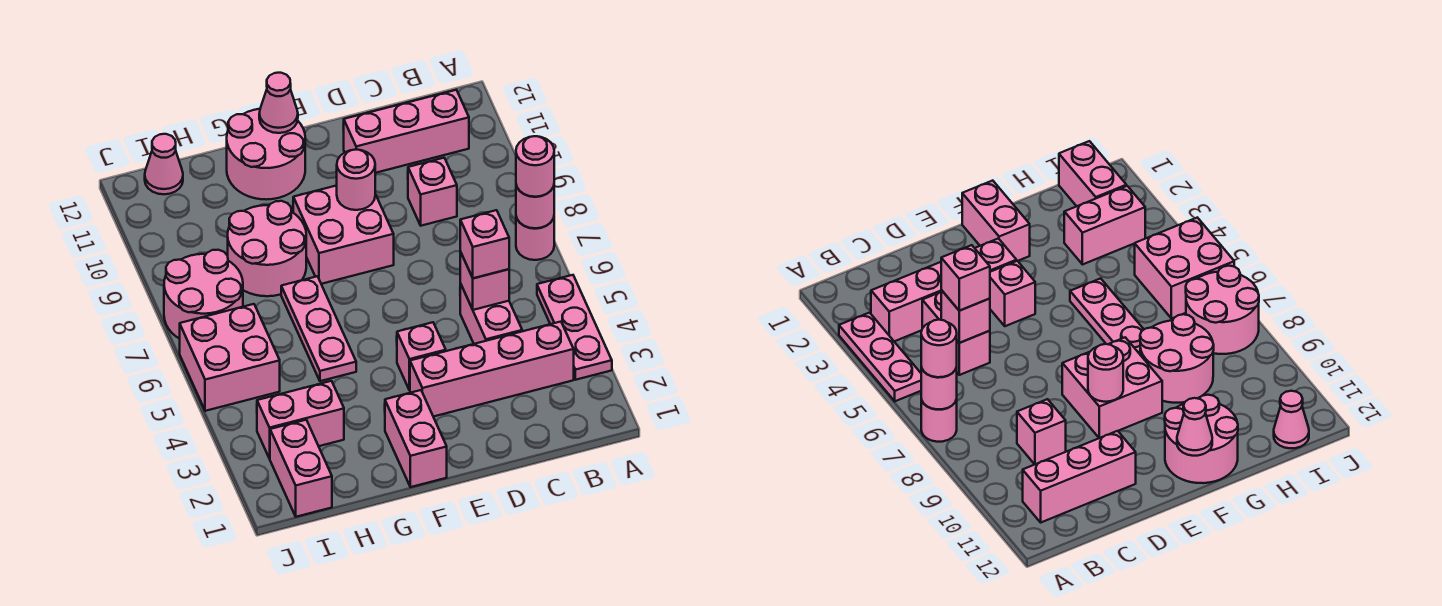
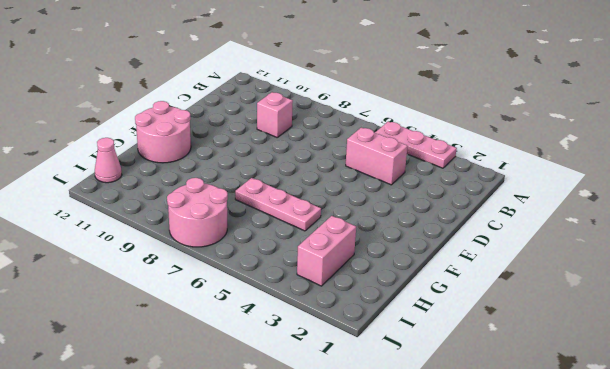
none -> pink 1x1 round brick [516,217,554,260]
none -> pink 1x4 brick [410,322,574,417]
none -> pink 1x3 brick [343,90,469,173]

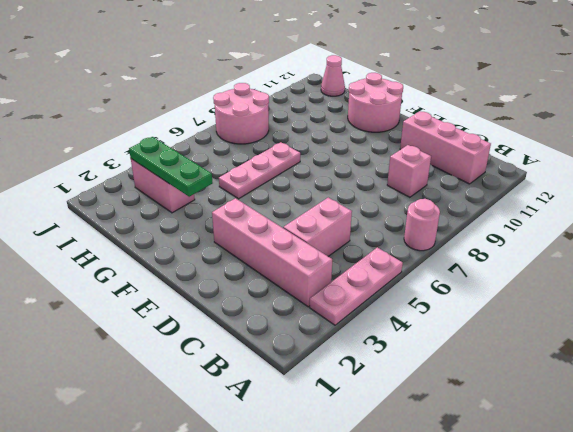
green 1x3 plate [129,137,213,197] -> none
none -> pink 1x1 brick [397,322,446,390]
none -> pink 2x2 brick [293,186,394,284]
none -> pink 1x2 brick [385,390,447,487]

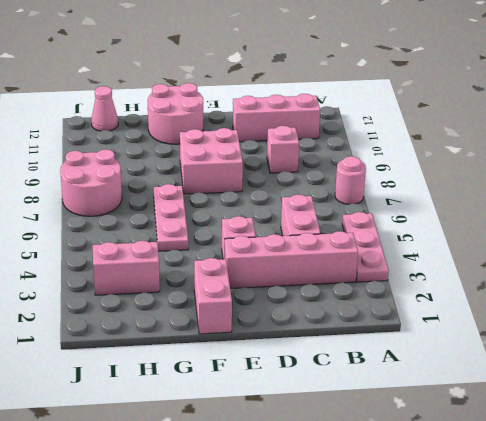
none -> pink 2x2 round brick [228,201,306,296]
none -> pink 1x2 brick [270,420,332,517]
none -> pink 2x2 brick [180,304,280,411]

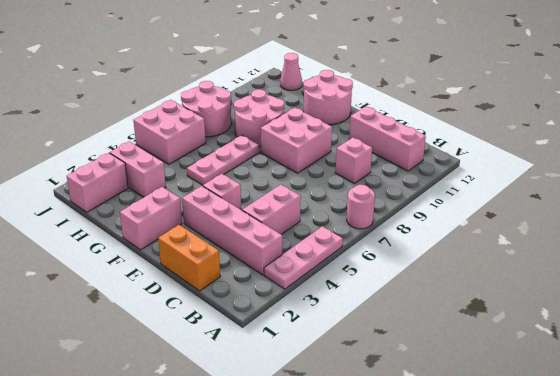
orange 1x2 brick [158,225,220,291] -> none
none -> pink 1x1 round brick [516,185,554,228]
none -> pink 1x1 brick [460,252,509,310]
none -> pink 1x1 round brick [337,150,375,210]

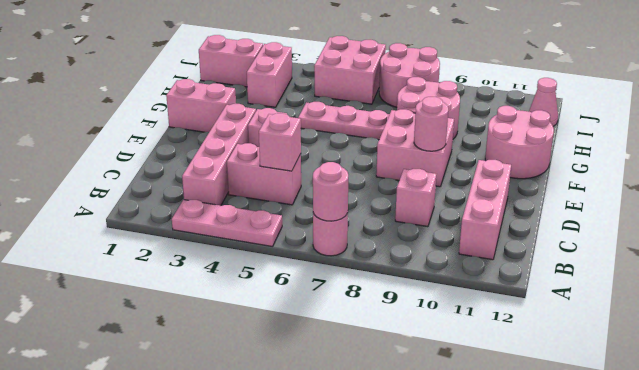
none -> pink 1x1 cone [259,73,298,133]
none -> pink 1x1 round brick [516,136,554,197]
none -> pink 1x1 brick [460,210,509,278]

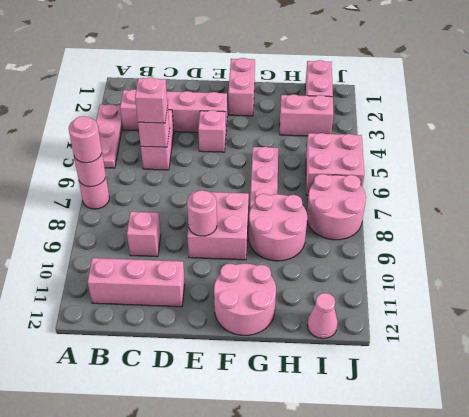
none -> pink 1x1 cone [259,73,298,133]

